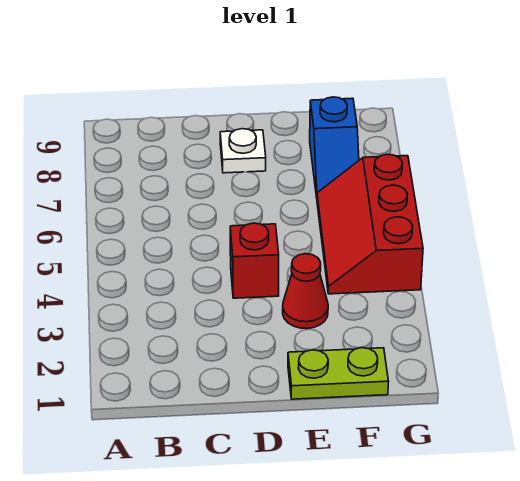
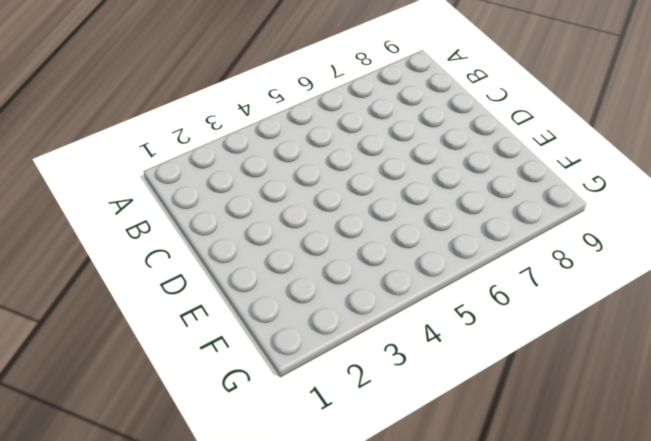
none -> red 1x1 brick [230,223,279,298]
none -> white 1x1 plate [220,129,266,173]

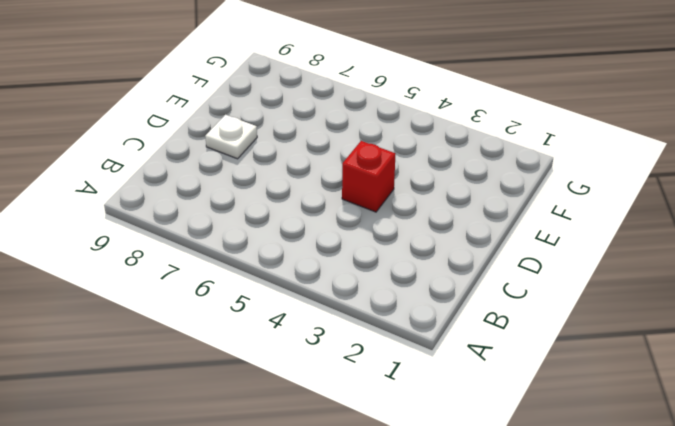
none -> lime 1x2 plate [288,348,389,399]
none -> red 1x1 cone [283,254,328,329]

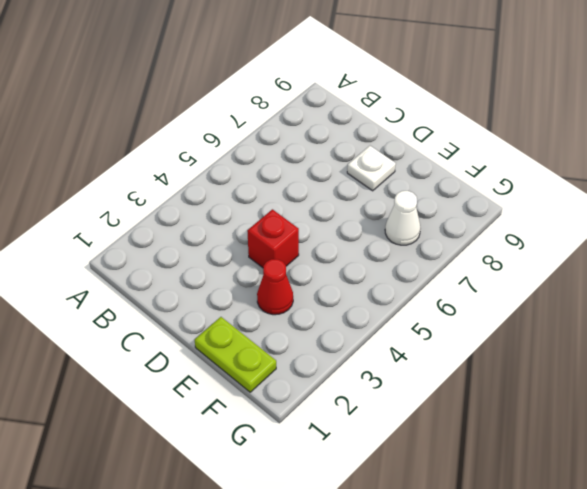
white 1x1 cone [385,191,421,245] -> blue 1x2 slope [310,97,359,197]
none -> red 2x3 slope [317,154,423,294]

